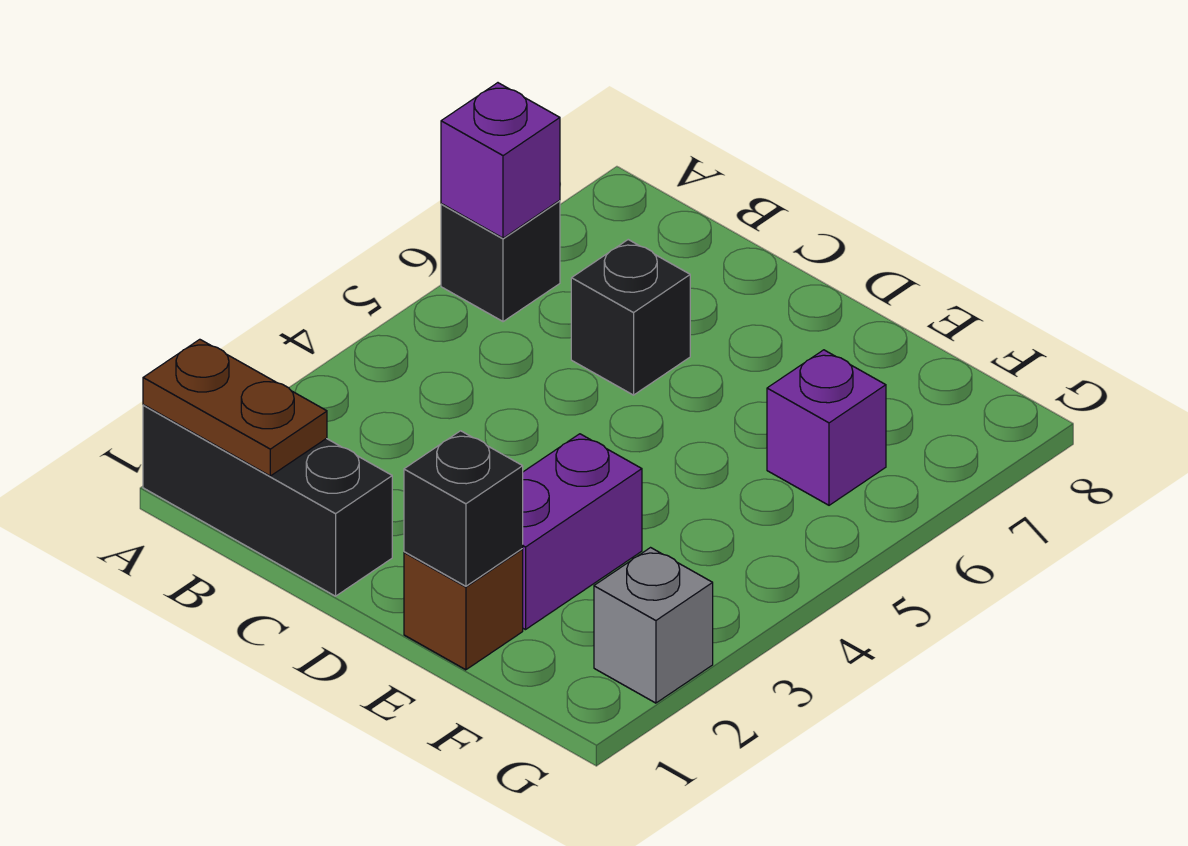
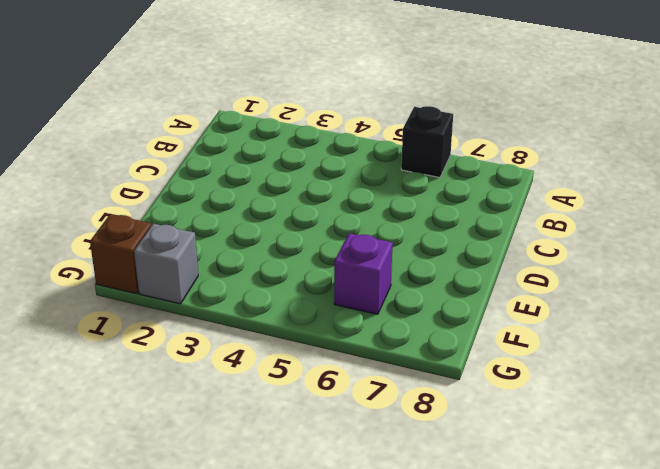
brown 1x1 brick [90,214,151,294] -> brown 1x1 brick moved to [404,549,523,670]
none -> black 1x3 brick [143,405,392,596]
none -> black 1x1 brick [571,240,690,395]

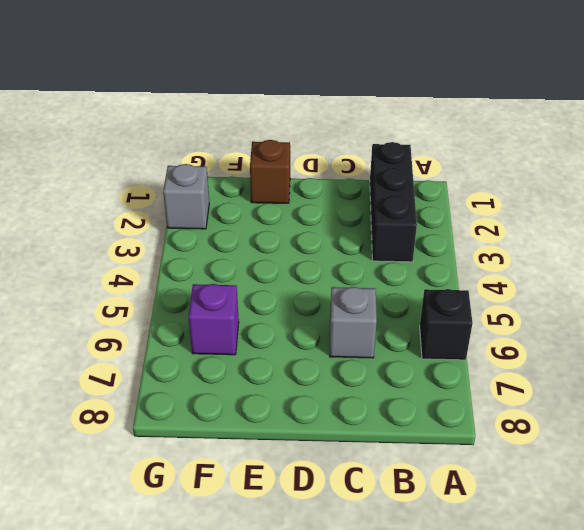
black 1x3 brick [370,142,417,262] -> black 1x3 brick turned to [143,405,392,596]
grey 1x1 brick [330,287,377,358] -> black 1x1 brick [571,240,690,395]
none -> purple 1x2 brick [522,434,642,630]
none -> brown 1x2 plate [143,339,327,476]

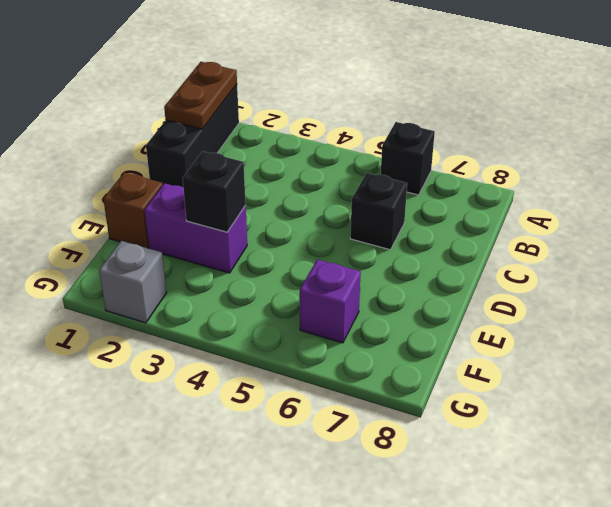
black 1x1 brick [183,151,246,232] -> black 1x1 brick moved to [404,431,523,586]
none -> purple 1x1 brick [441,83,560,238]

